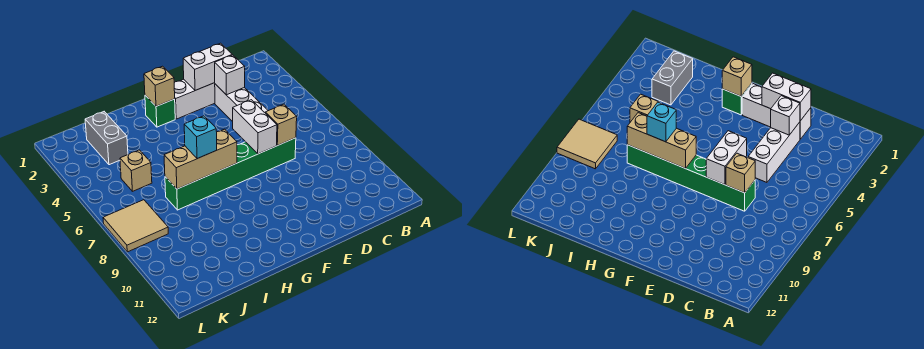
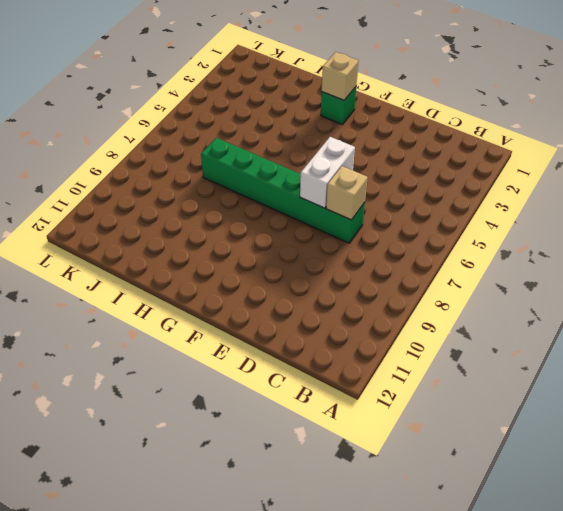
none -> white 1x3 brick [174,79,215,119]
none -> white 1x3 brick [215,84,268,122]
none -> grey 1x2 brick [85,112,128,165]

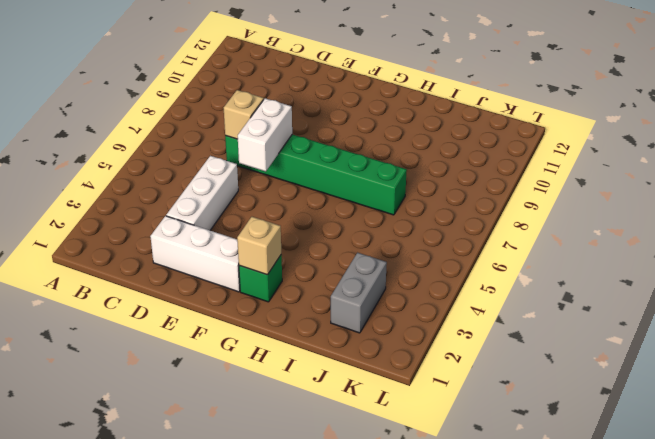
none -> tan 1x1 brick [120,150,152,191]
none -> tan 2x2 tile [103,200,168,252]
none -> white 1x2 brick [183,43,232,90]

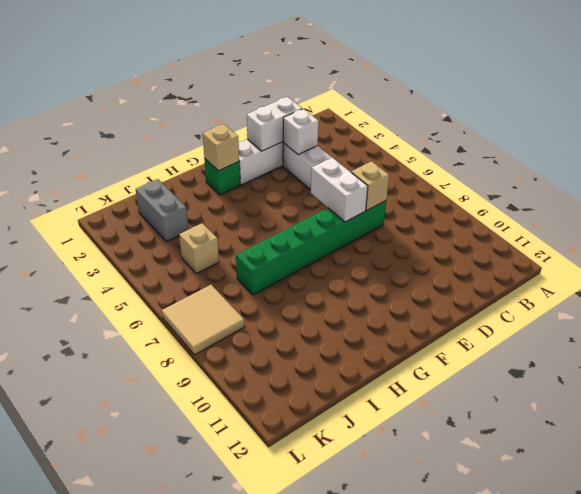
none -> tan 1x3 brick [164,129,237,189]
none -> cyan 1x1 brick [184,116,217,159]

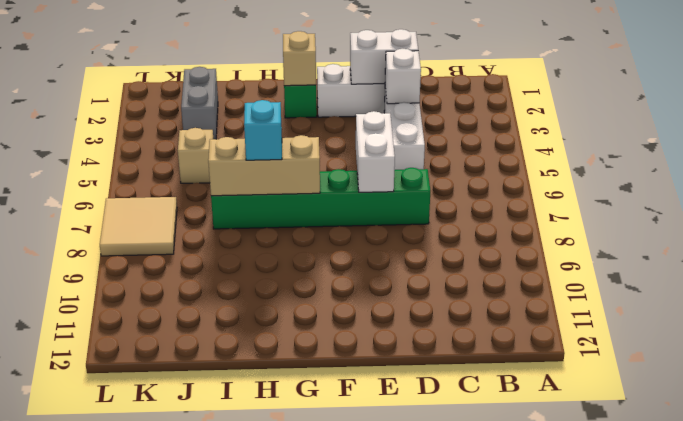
none -> tan 1x1 brick [265,104,297,146]

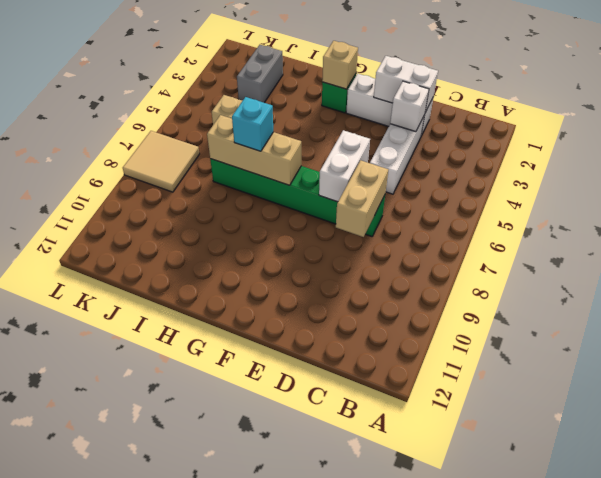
tan 1x2 brick [336,160,388,237] -> tan 1x1 brick [265,104,297,146]

